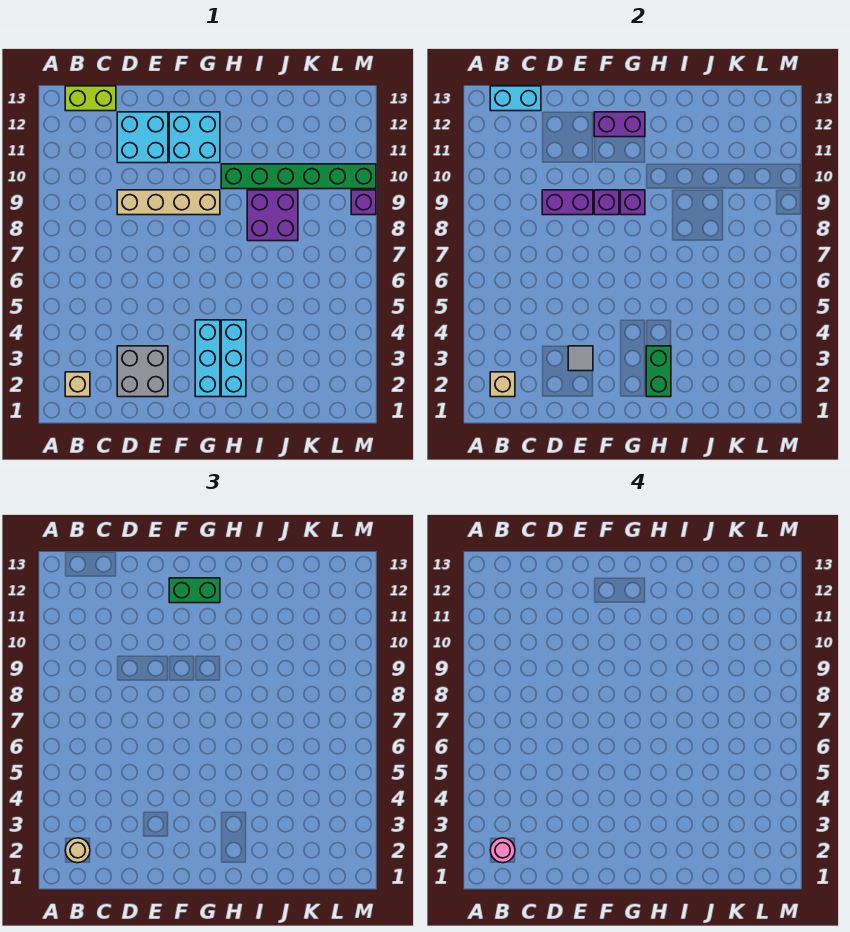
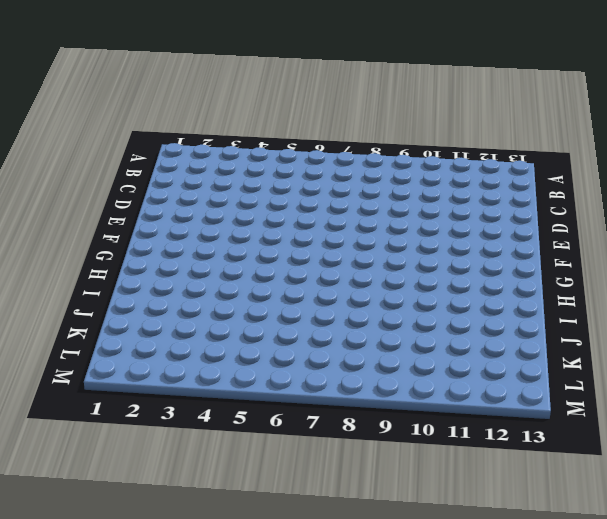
none -> tan 1x1 brick [65,372,90,397]
none -> lime 1x2 brick [65,86,116,111]
none -> grey 2x2 brick [117,346,168,397]

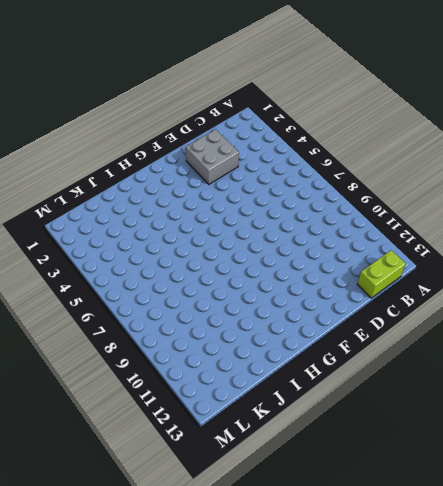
none -> tan 1x1 brick [65,372,90,397]
none -> tan 1x4 brick [117,190,220,215]
none -> cyan 2x2 brick [117,112,168,163]

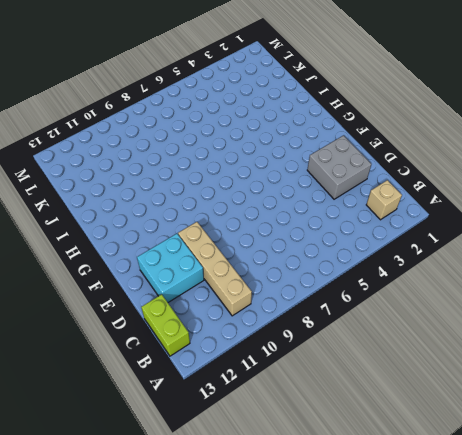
tan 1x4 brick [178,222,252,316] -> tan 1x4 brick moved to [117,190,220,215]
none -> cyan 2x2 brick [169,112,220,163]
none -> cyan 1x3 brick [195,320,220,397]
none -> cyan 1x3 brick [221,320,246,397]

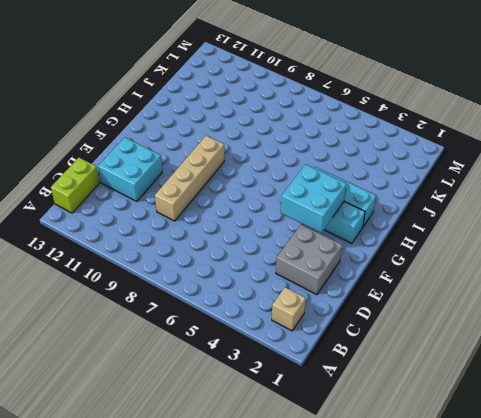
cyan 2x2 brick [281,164,346,233] -> cyan 2x2 brick moved to [169,112,220,163]
none -> green 1x6 brick [221,164,376,189]
none -> purple 2x2 brick [247,190,298,241]
none -> purple 1x1 brick [351,190,376,215]

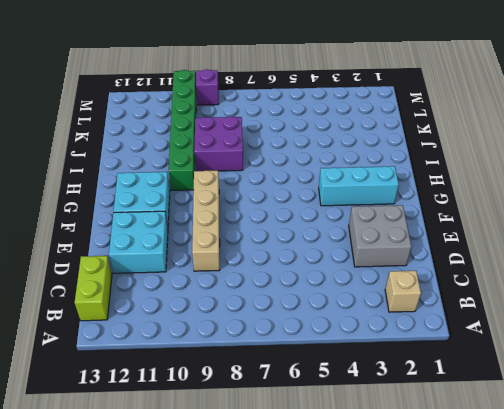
none -> cyan 1x3 brick [221,320,246,397]
none -> tan 1x1 brick [490,372,515,397]
none -> cyan 1x2 brick [490,86,541,111]

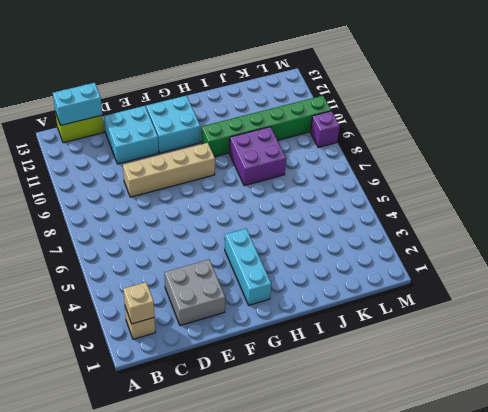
none -> cyan 1x3 brick [221,320,246,397]
none -> purple 1x2 brick [542,190,593,215]
none -> grey 1x1 tile [568,346,593,371]

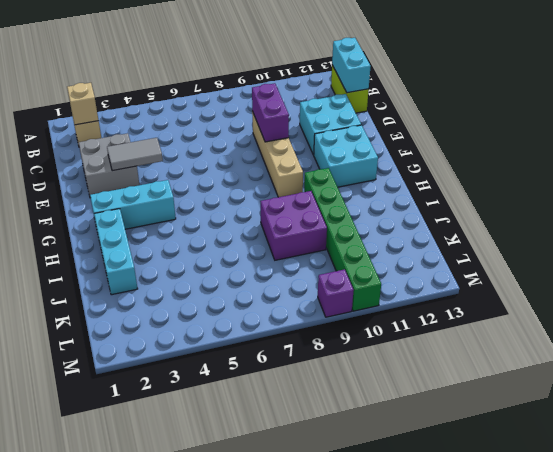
grey 1x2 tile [107,138,163,171] -> grey 1x1 tile [568,346,593,371]
cyan 1x3 brick [94,209,138,295] -> cyan 1x3 brick turned to [221,320,246,397]
none -> purple 1x1 brick [594,190,619,215]
none -> purple 1x2 brick [594,112,645,137]
none -> purple 1x1 brick [620,190,645,215]

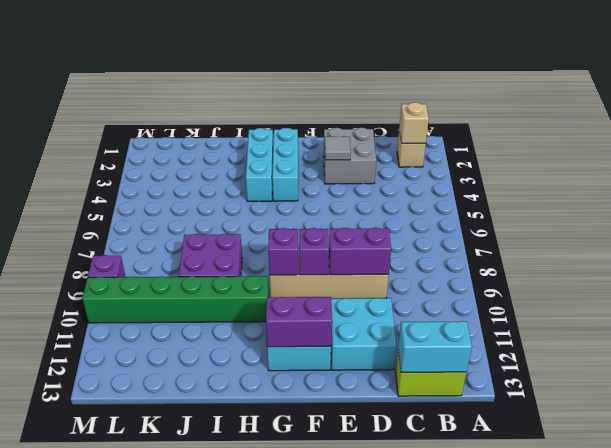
none -> green 1x2 brick [646,346,671,397]
none -> tan 1x1 round brick [65,838,90,863]
none -> green 1x2 brick [169,578,220,603]

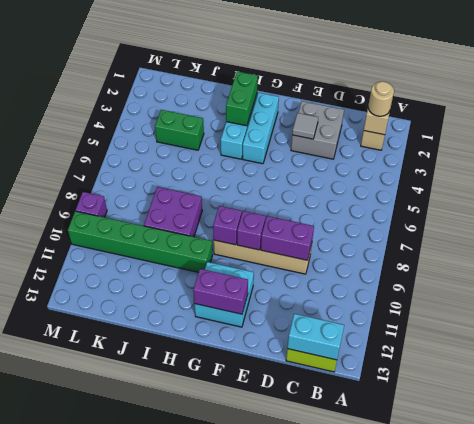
green 1x2 brick [155,110,204,150] -> green 1x2 brick moved to [169,578,220,603]
none -> cyan 2x2 brick [117,112,168,163]
none -> pink 1x1 round brick [490,838,515,863]

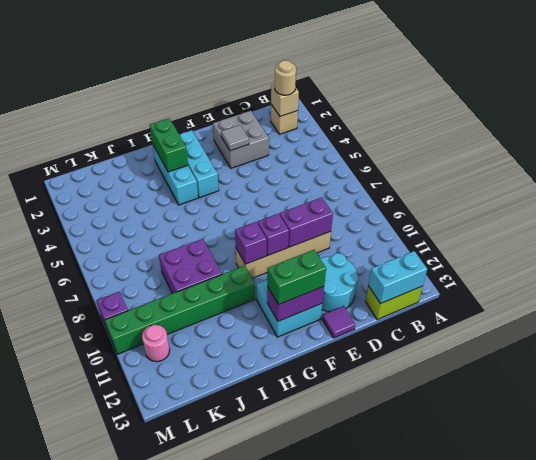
cyan 2x2 round brick [321,253,358,312] -> cyan 2x2 brick [117,112,168,163]
purple 1x1 tile [322,306,355,338] -> none
pink 1x1 round brick [142,325,170,362] -> pink 1x1 round brick moved to [490,838,515,863]

